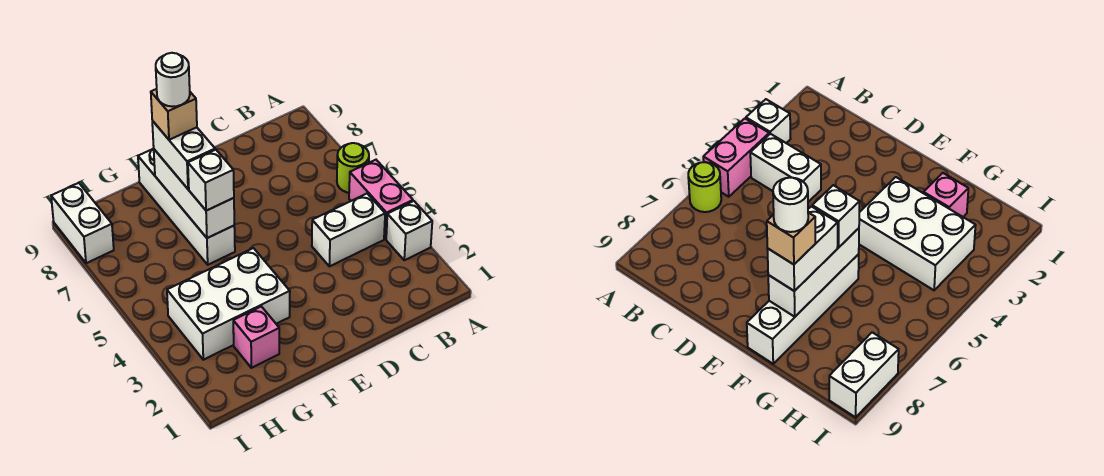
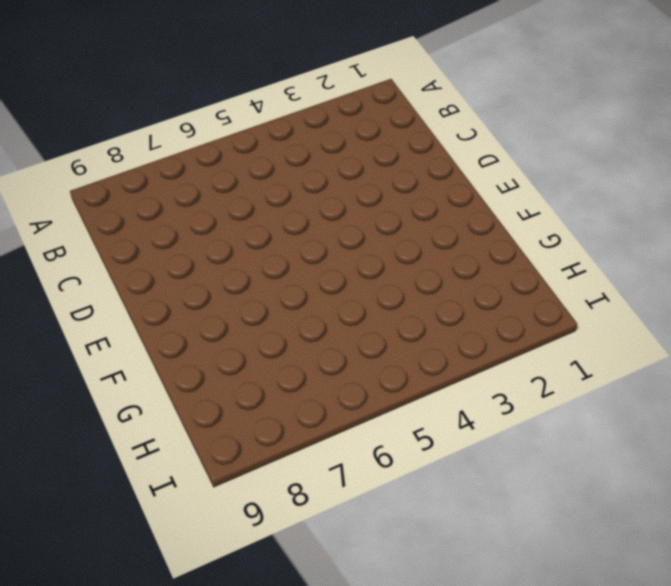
none -> white 1x1 brick [386,201,432,260]
none -> pink 1x2 brick [349,160,413,239]
none -> lime 1x1 round brick [337,143,369,193]

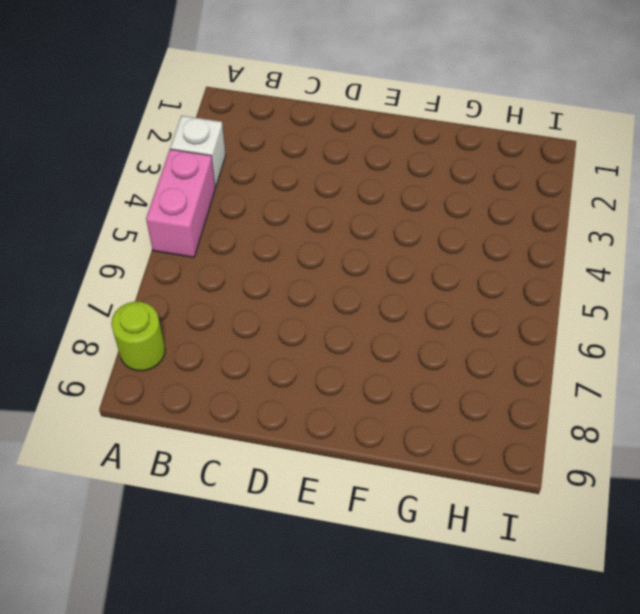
lime 1x1 round brick [111,302,165,371] -> lime 1x1 round brick moved to [337,143,369,193]
none -> white 1x2 brick [312,194,385,266]
none -> white 2x3 brick [167,248,290,360]
none -> white 1x4 brick [138,149,235,265]

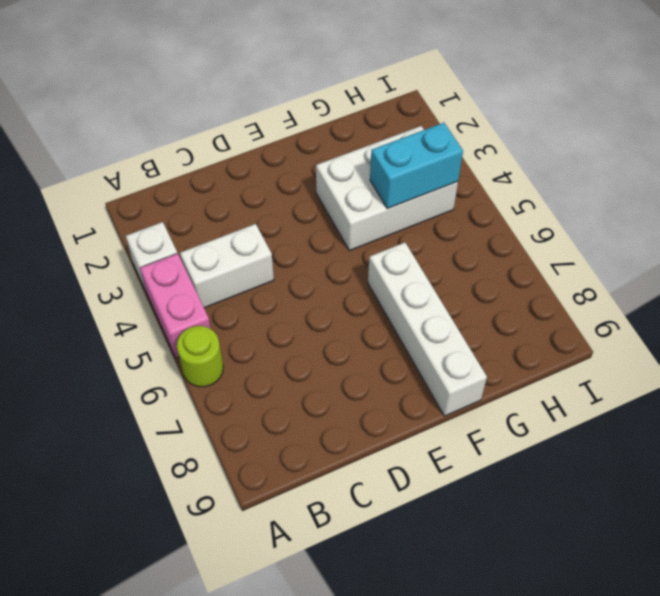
cyan 1x2 brick [370,123,463,209] -> none
none -> pink 1x1 brick [233,306,279,368]
none -> white 1x2 brick [51,183,114,263]
none -> white 1x3 brick [154,149,234,238]

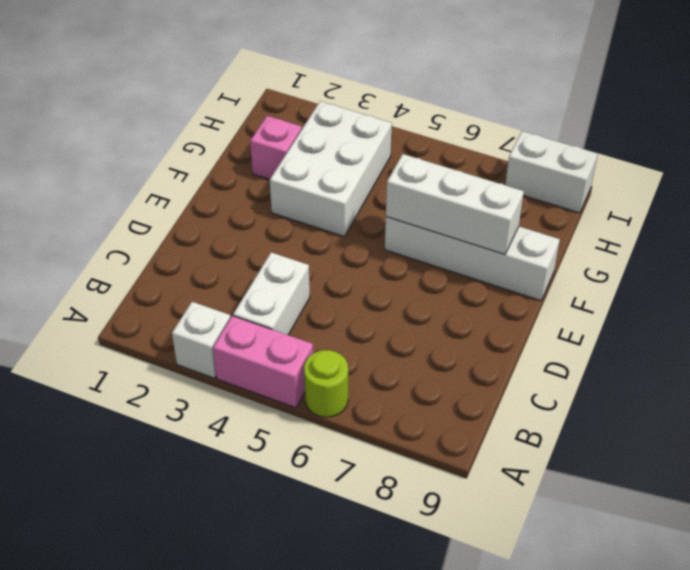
none -> white 1x1 brick [188,150,234,211]
none -> white 1x2 brick [152,121,215,189]
none -> tan 1x1 brick [151,89,197,140]

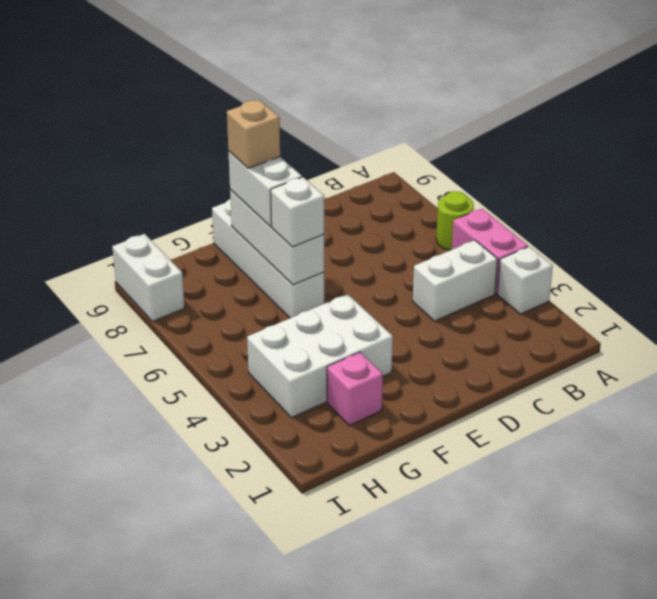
none -> white 1x1 round brick [156,53,190,107]

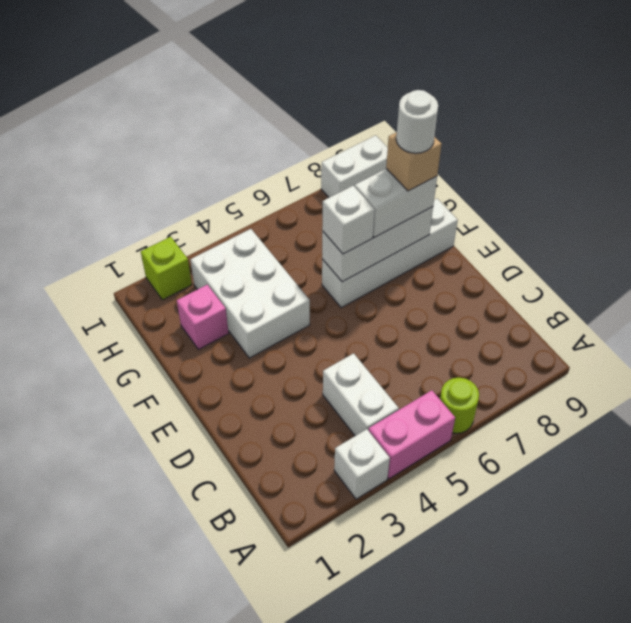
lime 1x1 brick [141,237,192,300] -> none

